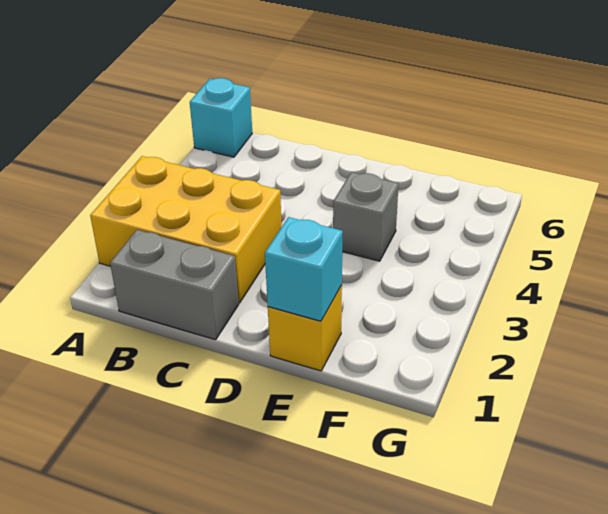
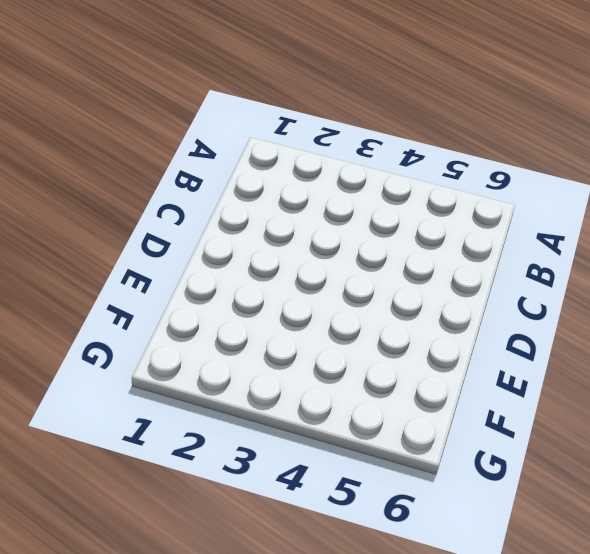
none -> yellow 2x3 brick [90,156,282,303]
none -> cyan 1x1 brick [190,78,252,157]

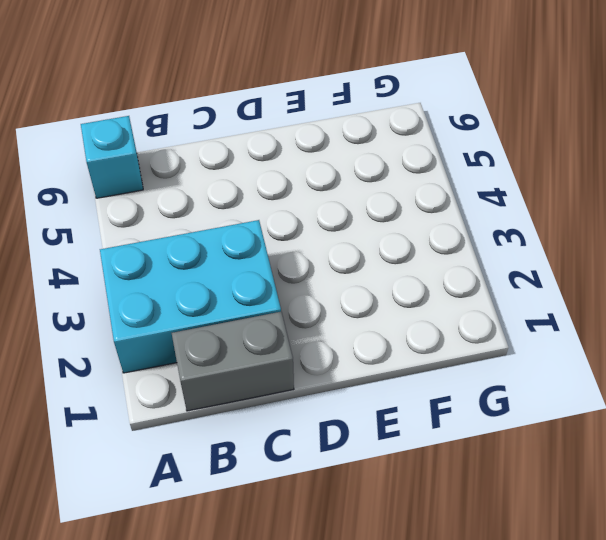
cyan 2x3 brick [100,220,281,373] -> yellow 2x3 brick [90,156,282,303]
none -> yellow 1x1 brick [268,285,342,371]
none -> grey 1x1 brick [333,172,399,261]

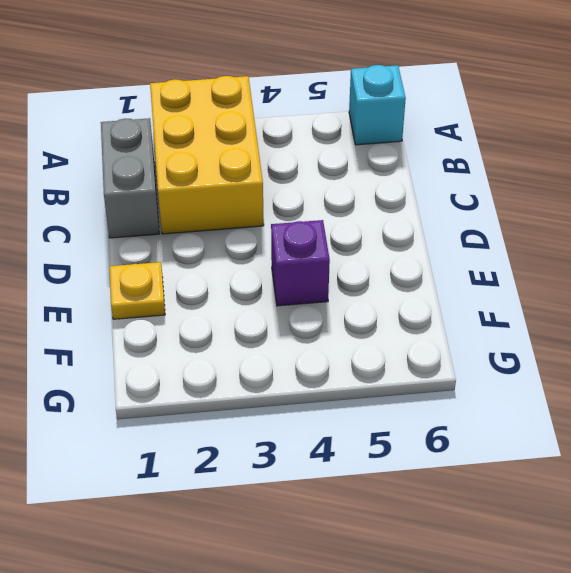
yellow 1x1 plate [109,262,165,319] -> yellow 1x1 brick [268,285,342,371]
purple 1x1 brick [271,220,330,306] -> grey 1x1 brick [333,172,399,261]
none -> cyan 1x1 brick [265,217,343,321]

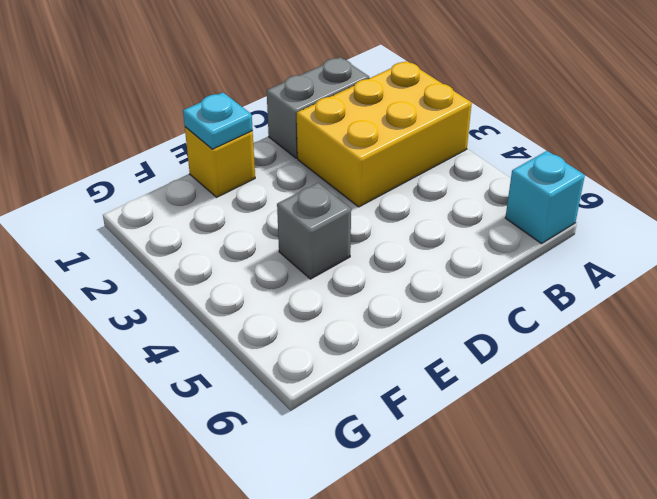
cyan 1x1 plate [183,93,253,149] -> cyan 1x1 brick [265,217,343,321]

